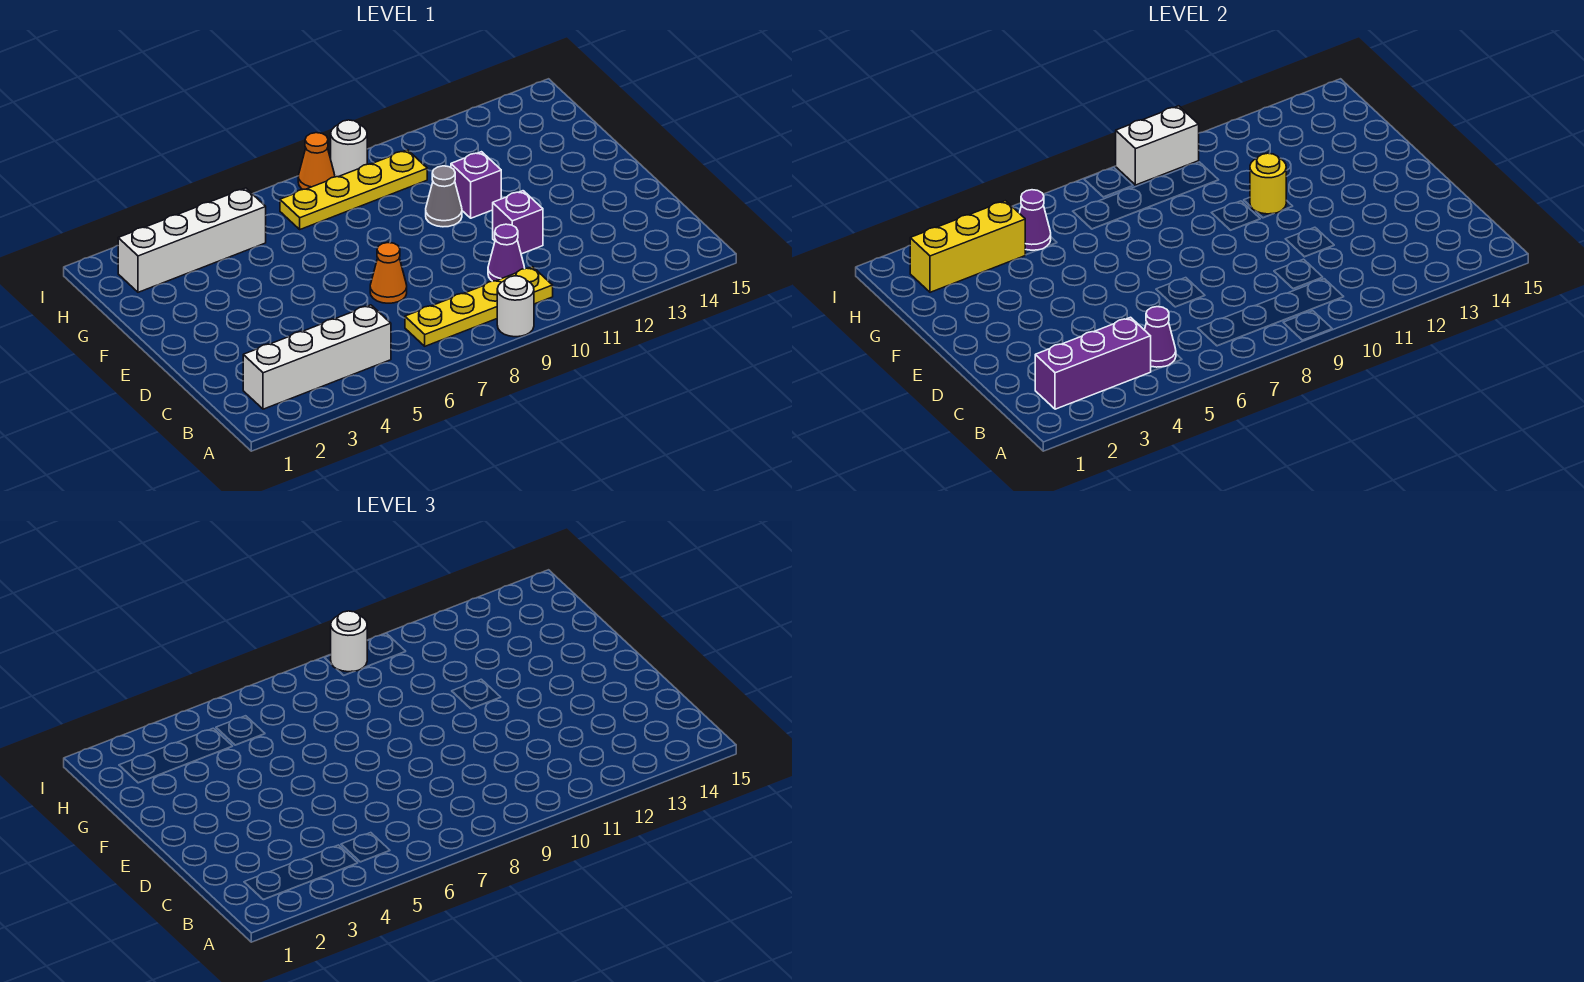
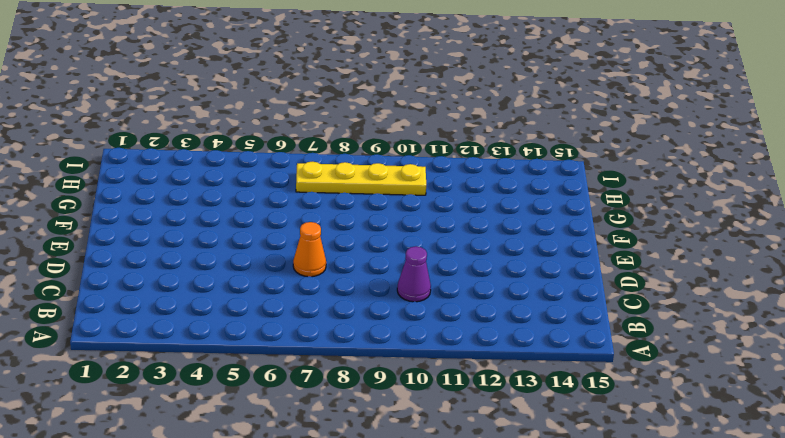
none -> white 1x1 round brick [497,276,534,337]
none -> white 1x4 brick [243,305,391,409]
none -> yellow 1x4 plate [405,267,553,346]

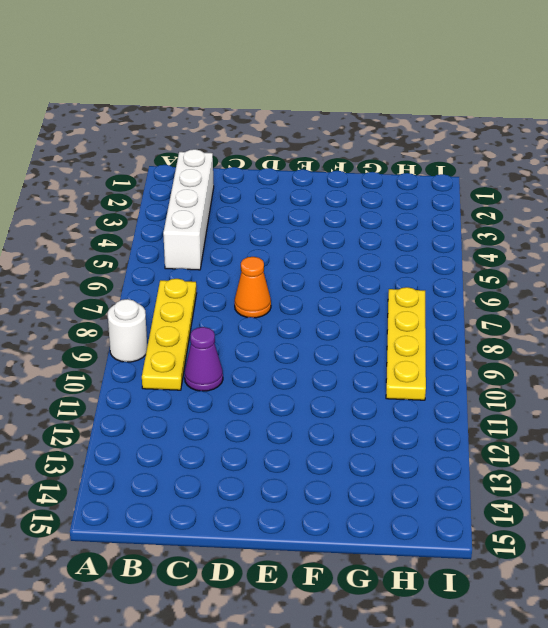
none -> purple 1x1 brick [493,191,543,254]
none -> grey 1x1 cone [426,166,462,227]
none -> purple 1x1 brick [451,152,501,218]

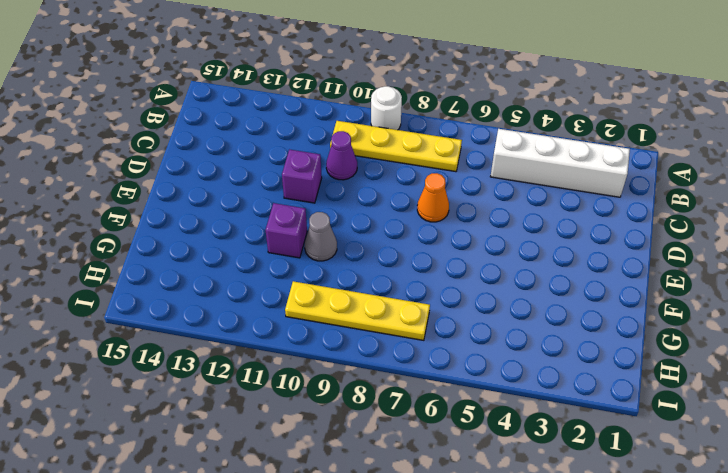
none -> white 1x4 brick [118,188,266,292]
none -> orange 1x1 cone [298,133,335,189]
none -> white 1x1 round brick [331,120,367,177]

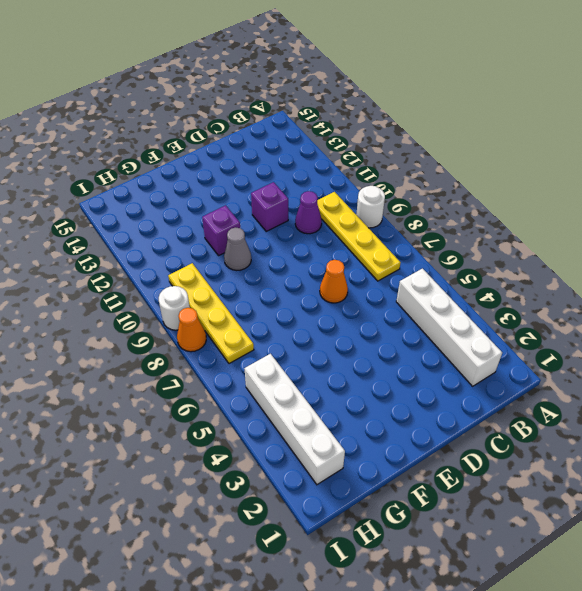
none -> purple 1x3 brick [1035,317,1151,409]
none -> purple 1x1 cone [1145,307,1176,367]
none -> yellow 1x1 round brick [1250,153,1286,214]

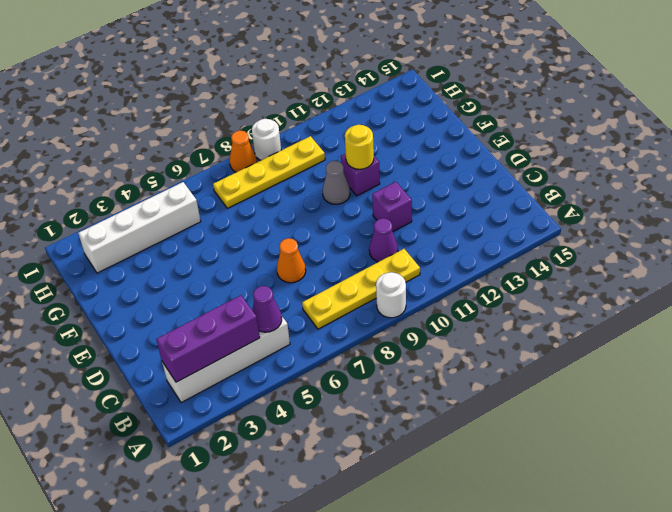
none -> yellow 1x3 brick [910,201,1025,292]
none -> purple 1x1 cone [1020,190,1051,250]
none -> white 1x2 brick [1116,106,1199,185]

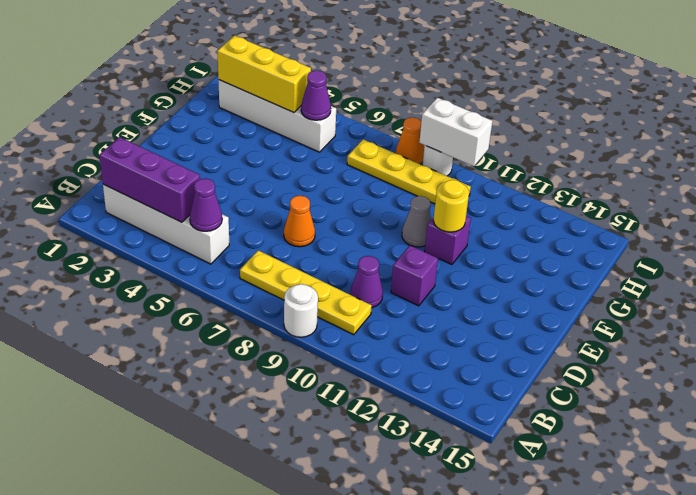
none -> white 1x1 round brick [331,611,367,672]

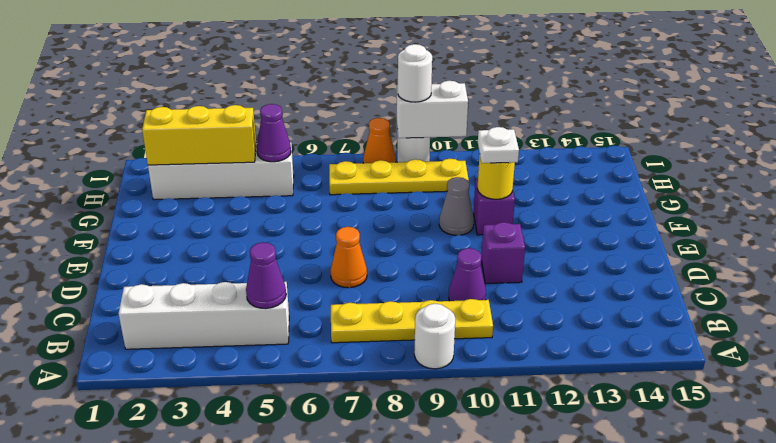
white 1x1 plate [478,127,519,163] -> none
none -> purple 1x3 brick [1035,317,1151,409]

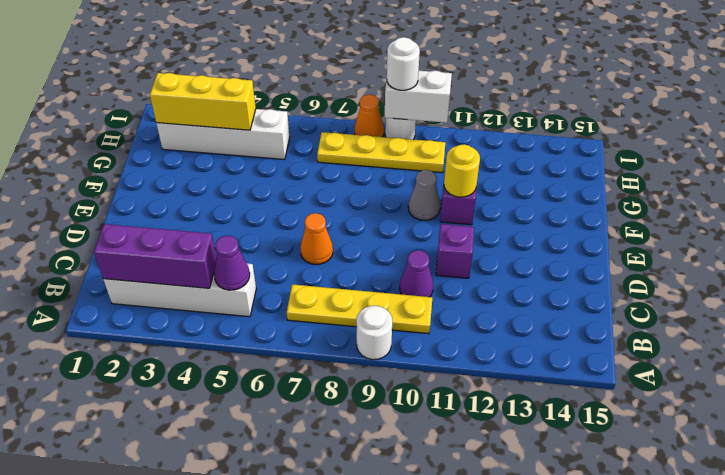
none -> purple 1x1 cone [1020,190,1051,250]

